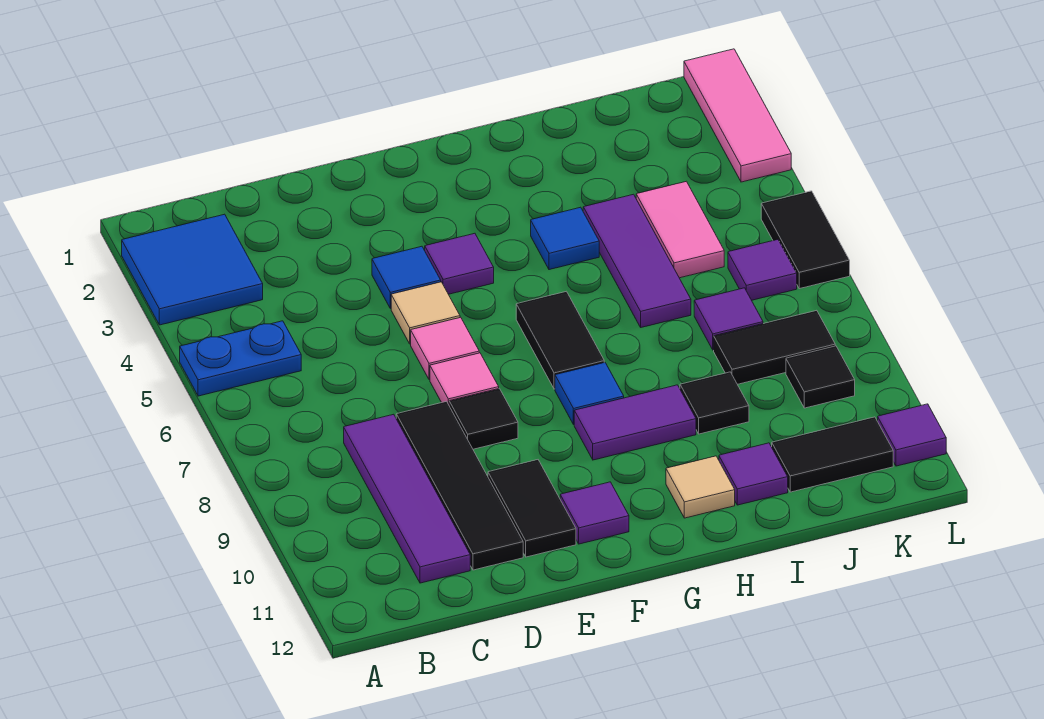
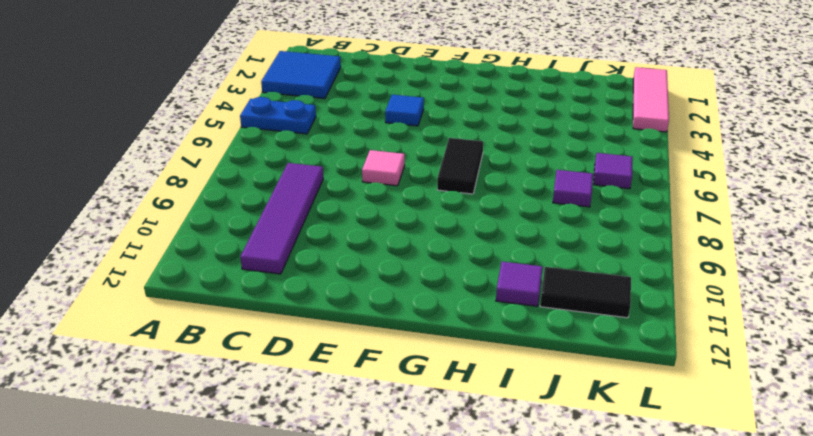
none -> black 1x4 tile [396,401,523,570]
none -> tan 1x1 tile [391,282,460,344]
none -> pink 1x1 tile [411,317,479,380]

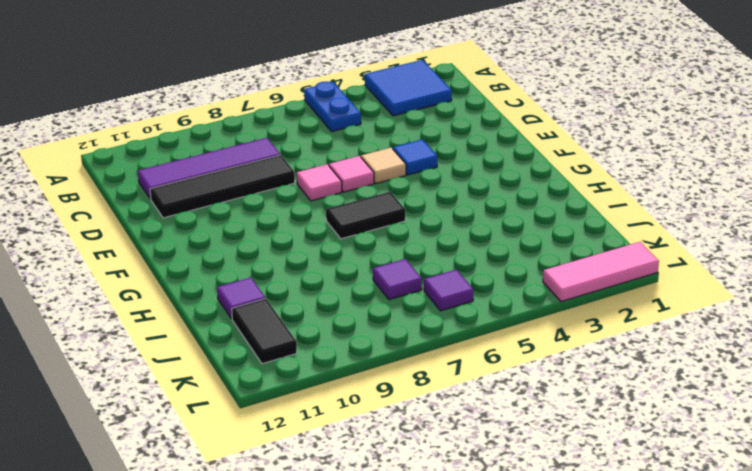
none -> black 1x1 tile [449,388,518,449]
none -> black 1x2 tile [488,460,576,557]
none -> purple 1x1 tile [425,233,494,294]

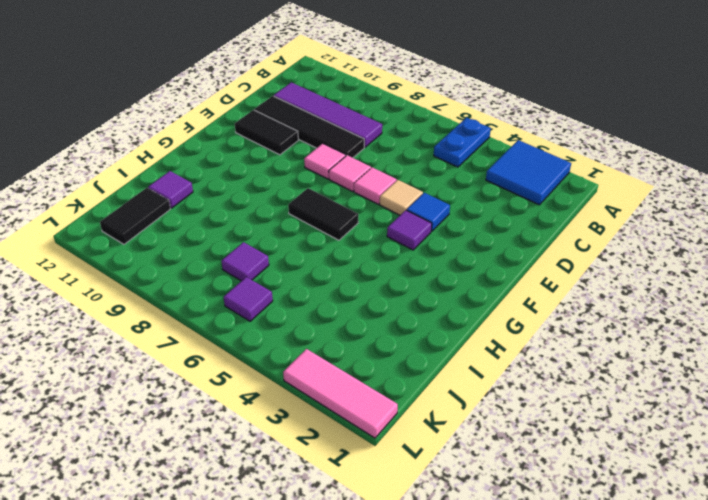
pink 1x1 tile [304,143,346,179] -> black 1x1 tile [449,388,518,449]
none -> purple 1x1 tile [560,482,629,544]
none -> blue 1x1 tile [555,362,624,425]
none -> purple 1x2 tile [574,385,696,460]

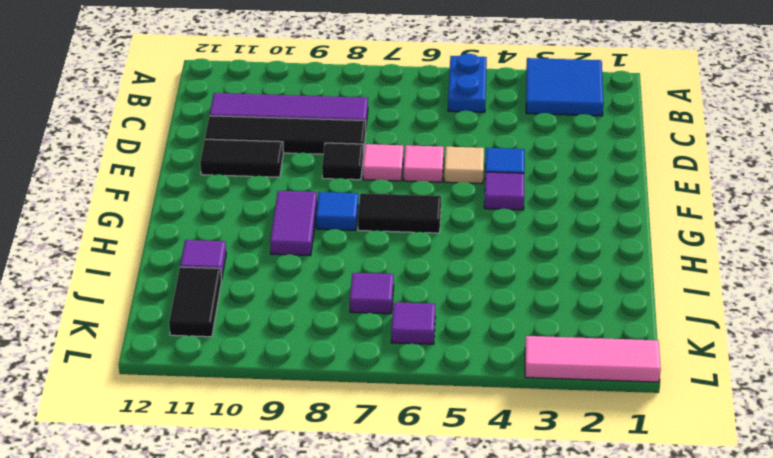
none -> purple 1x1 tile [560,482,629,544]
none -> blue 1x1 tile [531,207,599,270]
none -> tan 1x1 tile [666,456,735,518]

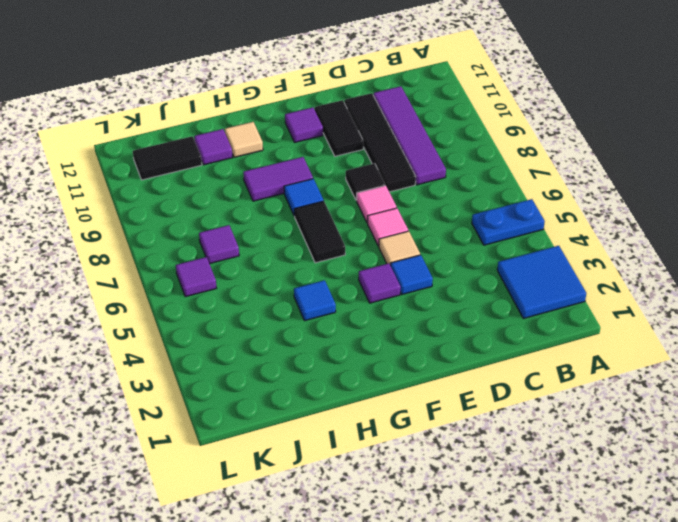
none -> purple 1x3 tile [583,194,691,327]
none -> black 1x1 tile [680,372,749,434]
none -> pink 1x2 tile [636,181,724,278]

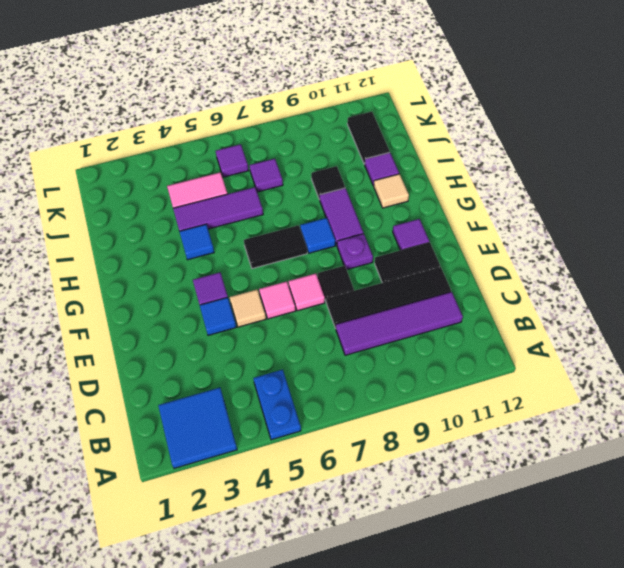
purple 1x1 plate [337,234,373,269] -> none
none -> black 1x2 tile [714,310,835,384]
none -> black 1x1 tile [786,346,855,408]
none -> pink 1x3 tile [684,49,791,182]

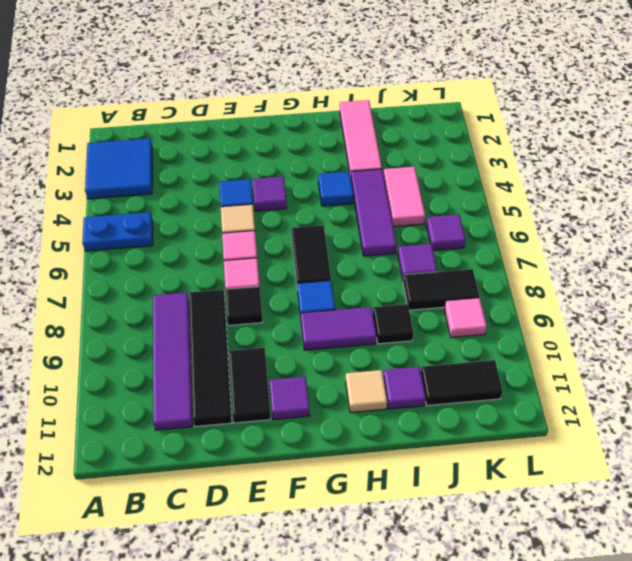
pink 1x3 tile [340,100,382,177] -> pink 1x3 tile moved to [684,49,791,182]
pink 1x1 tile [444,298,487,338] -> black 1x1 tile [786,346,855,408]
none -> black 1x2 tile [761,191,850,289]
none -> purple 1x1 tile [878,404,946,466]

